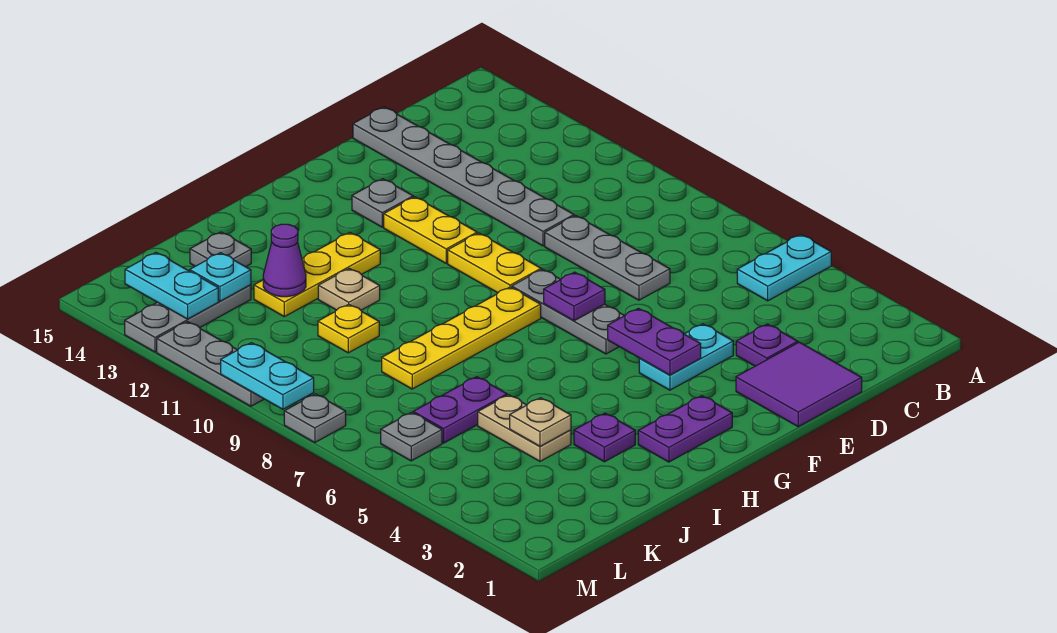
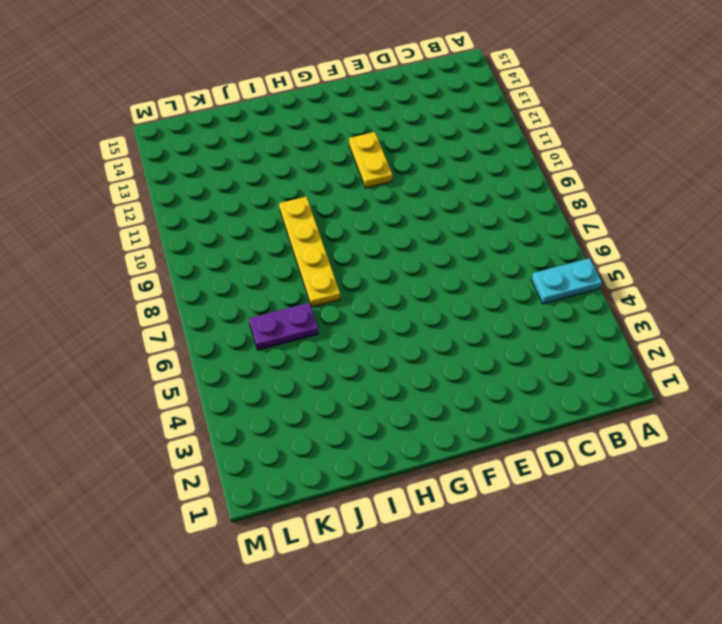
yellow 1x4 plate [279,197,340,307] -> yellow 1x4 plate turned to [382,287,541,389]
none -> purple 2x2 tile [736,342,862,427]
none -> purple 1x1 plate [736,324,798,366]
none -> grey 1x3 plate [545,216,670,300]
none -> grey 1x6 plate [353,107,574,246]

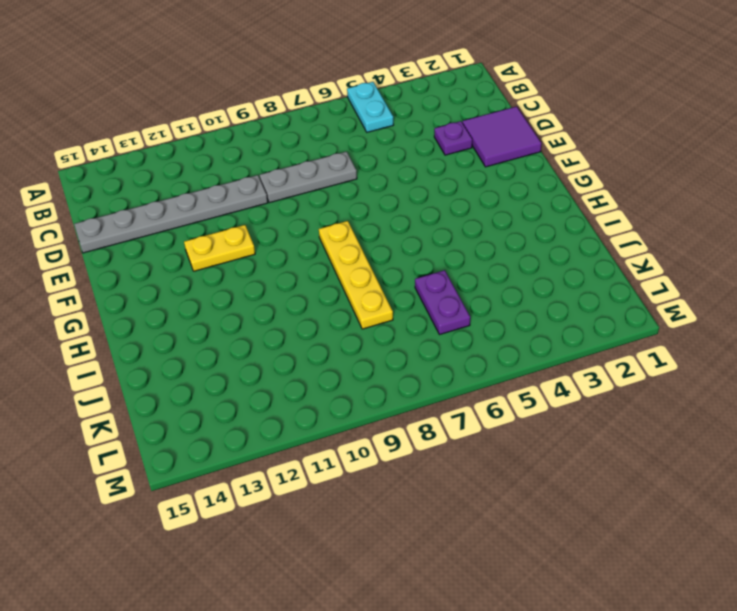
none -> cyan 1x2 plate [639,324,733,390]
none -> grey 1x3 plate [512,269,624,354]
none -> yellow 1x2 plate [448,233,541,293]
none -> grey 1x1 plate [352,179,413,227]

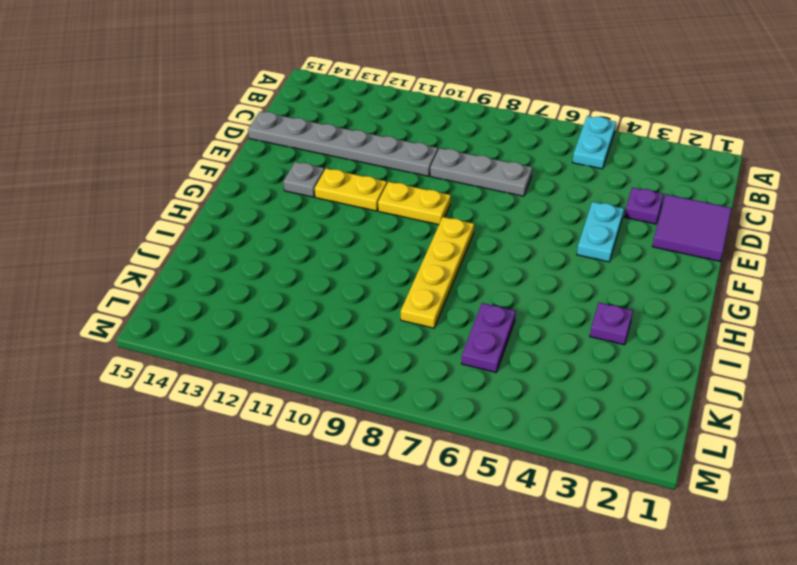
none -> grey 1x3 plate [512,269,624,354]
none -> purple 1x2 plate [638,396,732,462]
none -> yellow 1x3 plate [254,233,380,317]
none -> tan 1x1 plate [318,268,380,310]

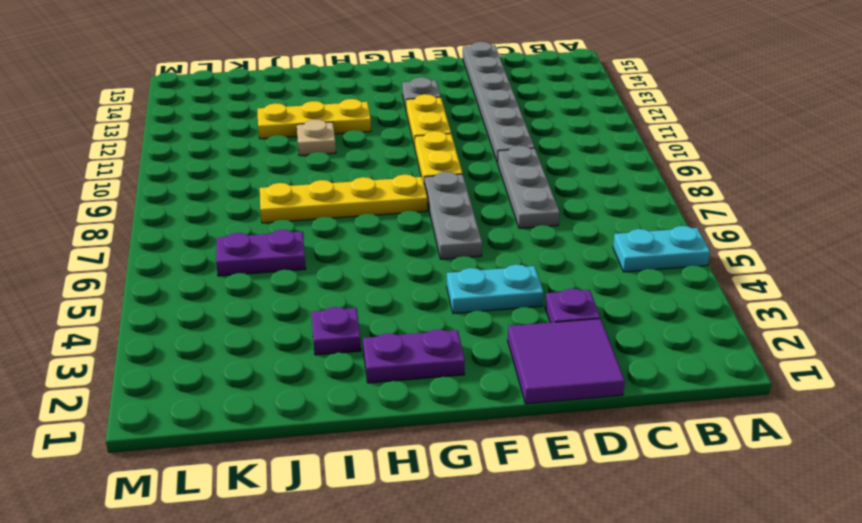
none -> tan 1x2 plate [478,395,571,461]
none -> yellow 1x1 plate [318,304,379,353]
none -> grey 1x1 plate [190,232,251,267]
none -> grey 1x3 plate [125,285,251,352]

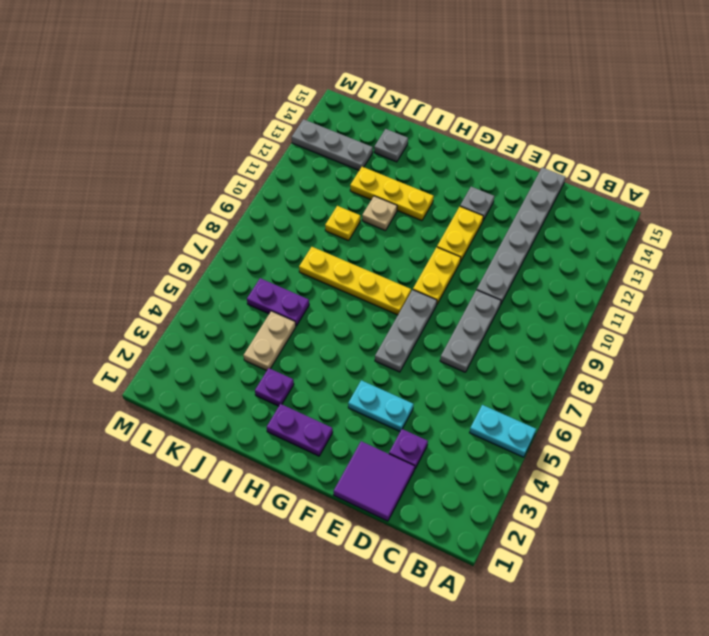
none -> grey 1x1 plate [381,412,442,461]
none -> grey 1x1 plate [284,394,346,443]
none -> grey 1x3 plate [157,322,264,406]
none -> purple 1x2 plate [608,308,701,375]

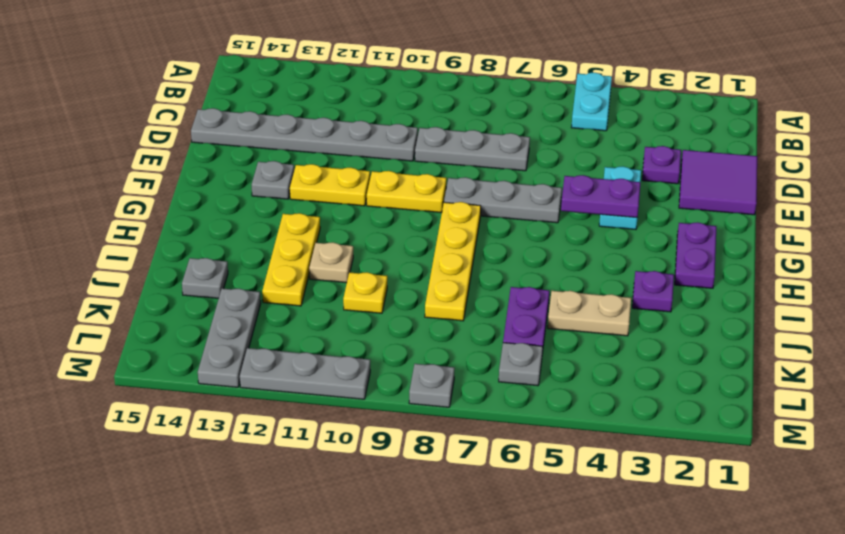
none -> purple 1x1 plate [544,272,605,321]
none -> tan 1x1 plate [510,398,571,446]
none -> purple 1x1 cone [263,224,306,297]
none -> cyan 1x1 plate [190,253,251,301]

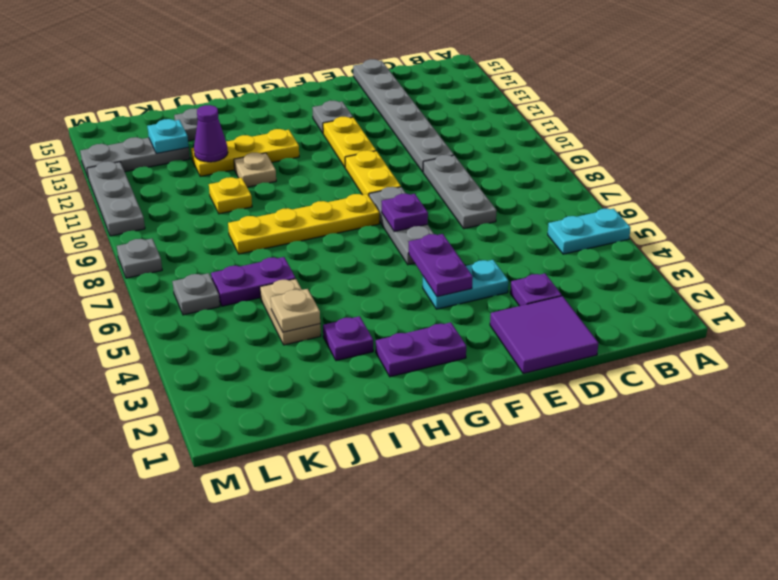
none -> cyan 1x2 plate [125,253,218,319]
none -> cyan 1x2 plate [221,343,314,409]

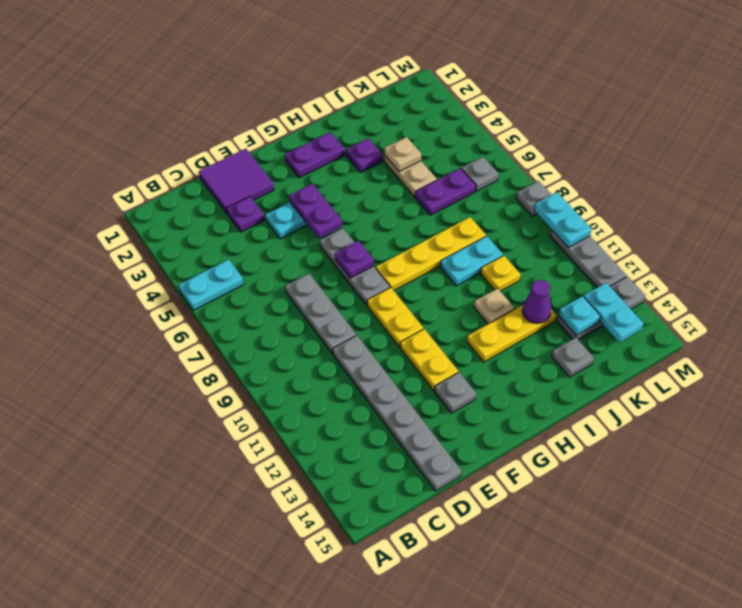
cyan 1x2 plate [440,236,503,286] -> none

